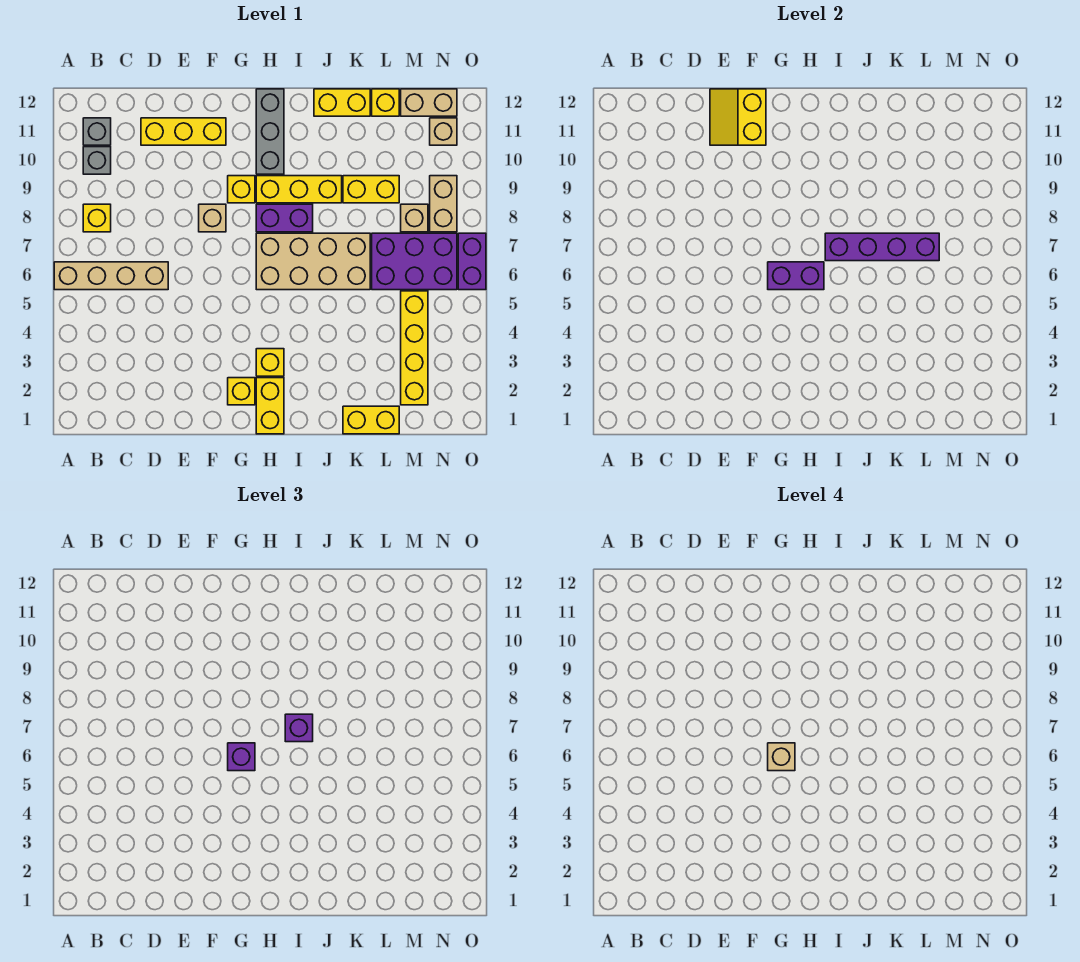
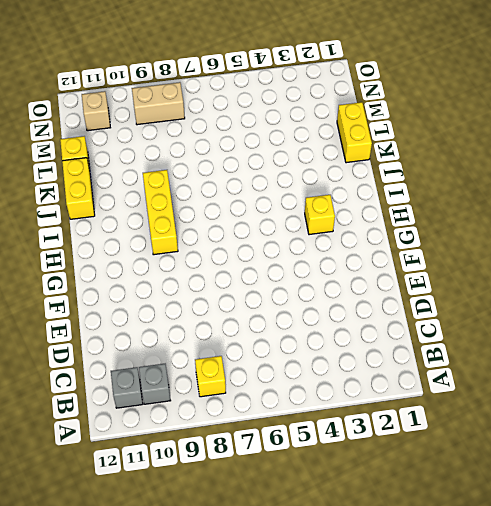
none -> tan 1x4 brick [54,262,168,290]
none -> yellow 1x3 brick [141,118,226,145]
none -> tan 1x1 brick [199,204,226,232]
none -> yellow 1x1 brick [228,378,255,405]

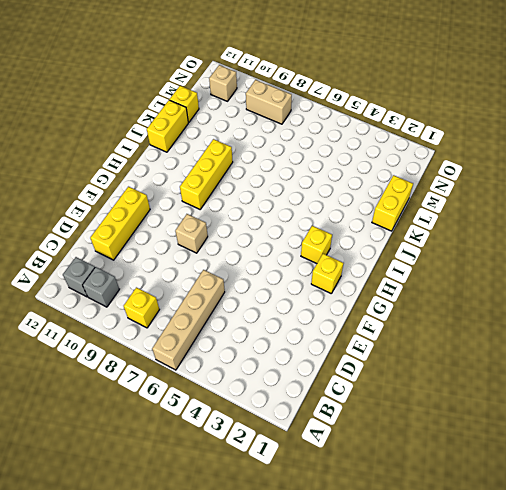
none -> yellow 1x1 brick [228,176,255,203]
none -> yellow 1x2 brick [256,378,284,434]
none -> tan 2x4 brick [256,233,370,290]
none -> purple 1x2 brick [256,204,313,232]

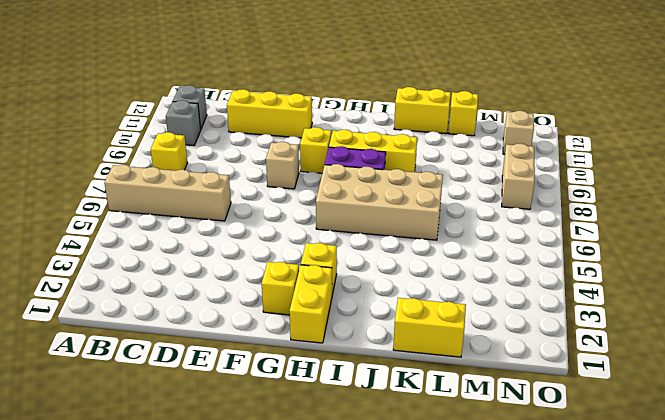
none -> grey 1x3 brick [256,89,284,174]
none -> yellow 1x2 brick [343,176,399,203]
none -> purple 2x3 brick [372,233,457,290]
none -> yellow 1x4 brick [401,291,428,405]

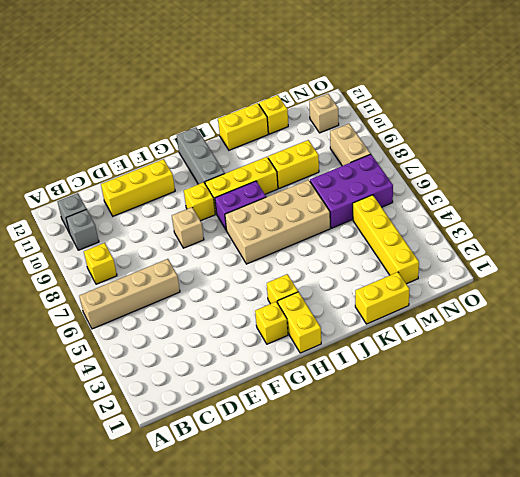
none -> tan 1x1 brick [401,204,428,232]
none -> tan 1x2 brick [401,89,457,116]
none -> purple 1x2 brick [458,233,486,290]
none -> yellow 2x2 slope [710,89,766,145]

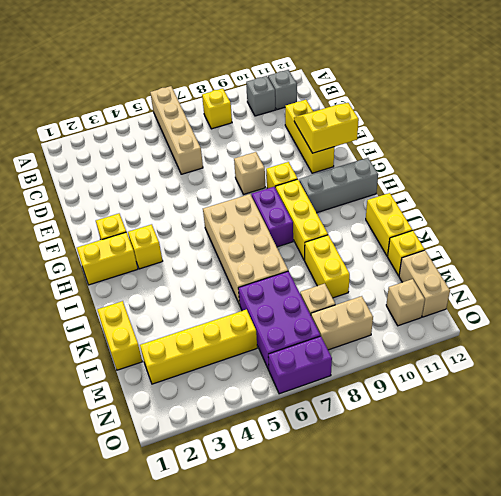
none -> purple 1x2 brick [768,262,824,290]
none -> purple 1x4 brick [825,233,939,261]
none -> purple 1x1 brick [228,743,255,771]
none -> purple 1x1 brick [285,714,313,742]

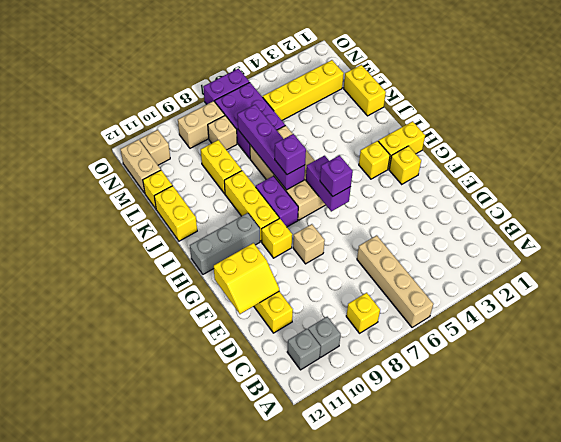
none -> tan 1x1 brick [768,743,795,771]

